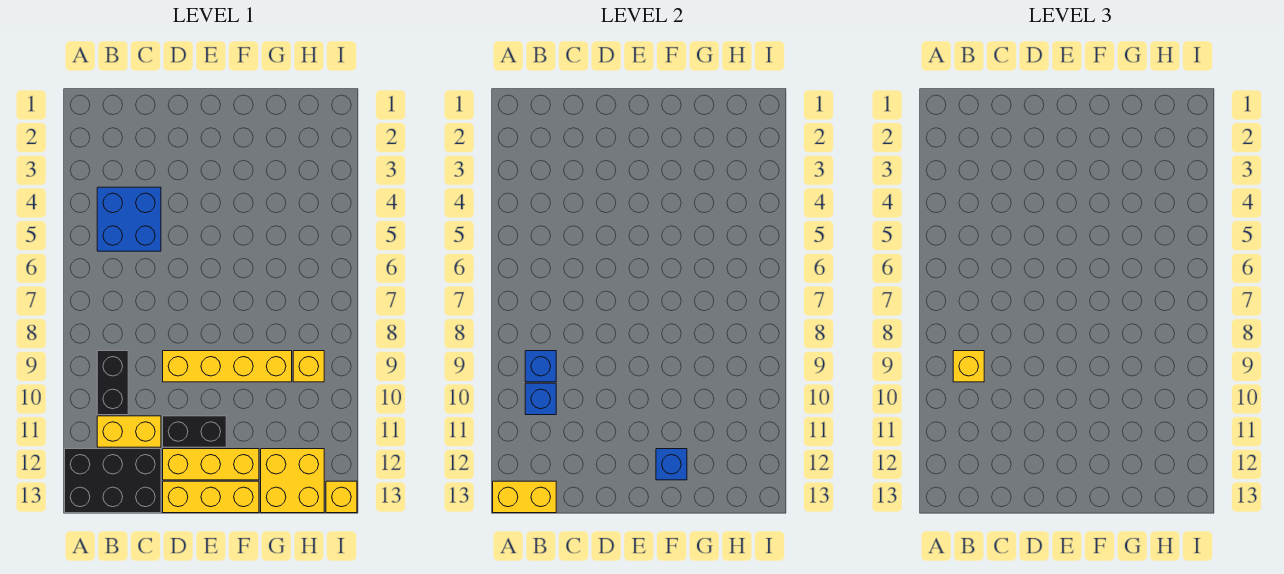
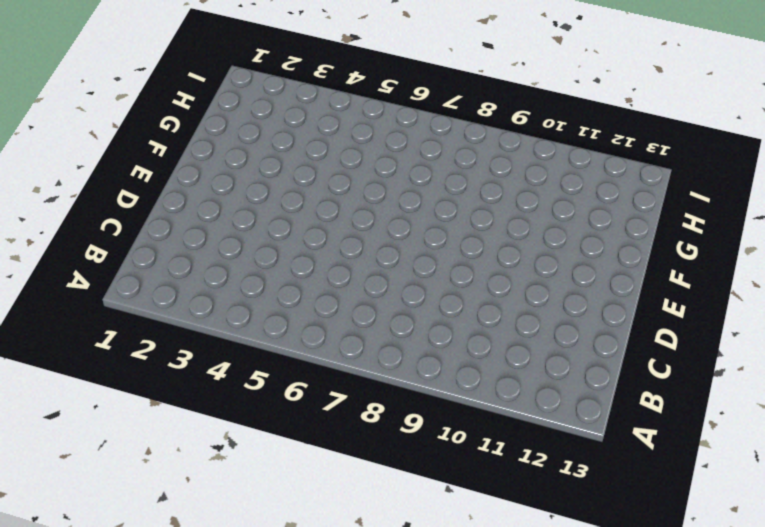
none -> black 2x3 brick [65,449,161,513]
none -> blue 2x2 brick [97,187,161,251]
none -> black 1x2 brick [97,351,128,415]

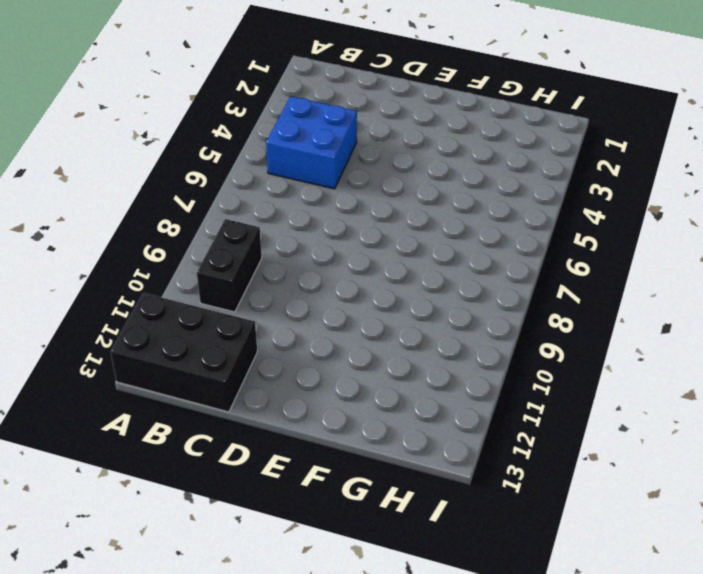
none -> yellow 1x2 brick [97,416,161,447]
none -> yellow 1x4 brick [163,351,292,382]
none -> black 1x2 brick [163,416,226,447]

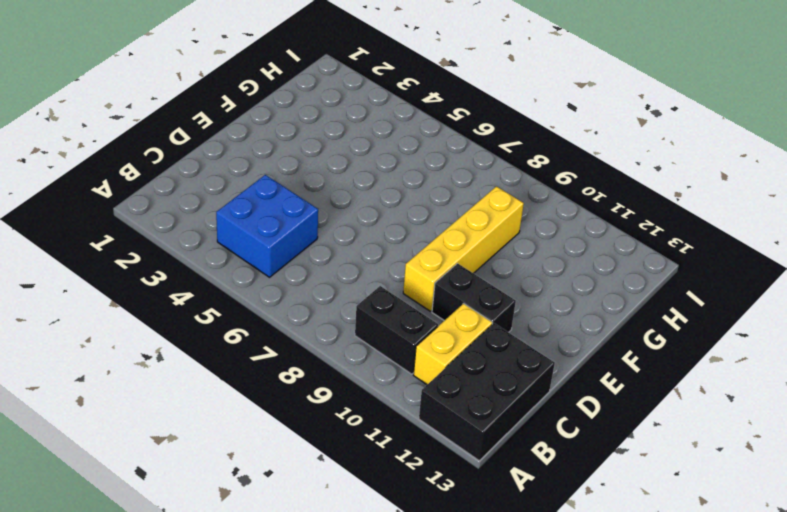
black 1x2 brick [432,263,516,332] -> black 1x2 brick turned to [163,416,226,447]
none -> yellow 1x3 brick [163,449,259,480]
none -> yellow 1x3 brick [163,481,259,513]
none -> yellow 2x2 brick [261,449,324,513]

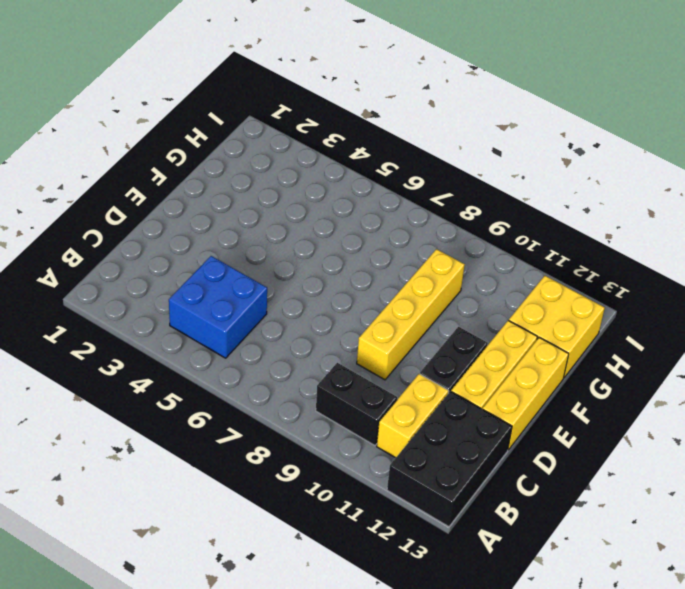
none -> yellow 1x1 brick [293,351,324,382]
none -> yellow 1x1 brick [326,481,357,513]
none -> yellow 1x2 brick [493,481,556,513]

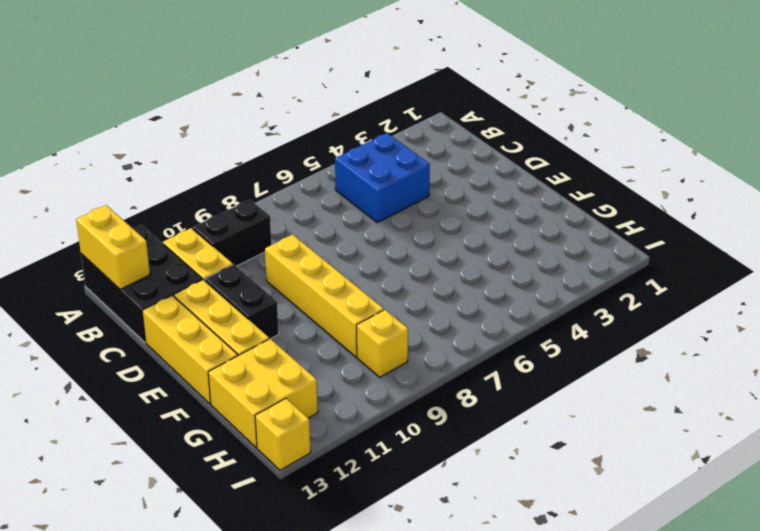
none -> blue 1x1 brick [525,351,556,382]
none -> blue 1x1 brick [525,383,556,415]
none -> blue 1x1 brick [656,449,687,480]

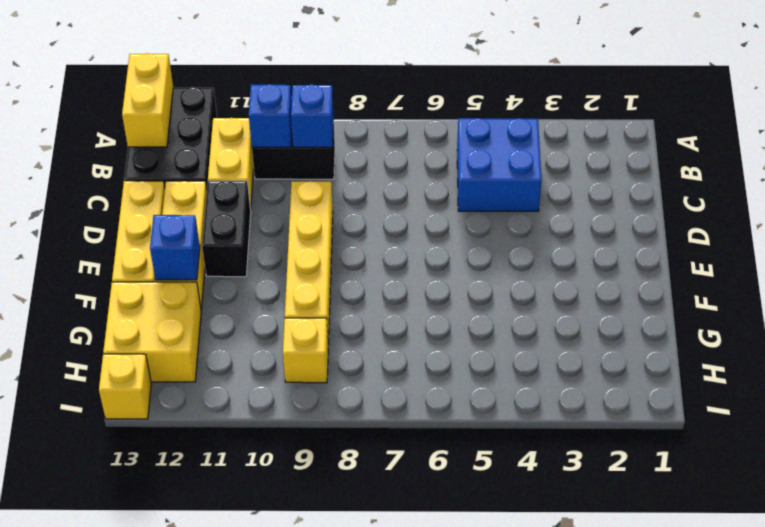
none -> yellow 1x1 brick [953,351,984,382]

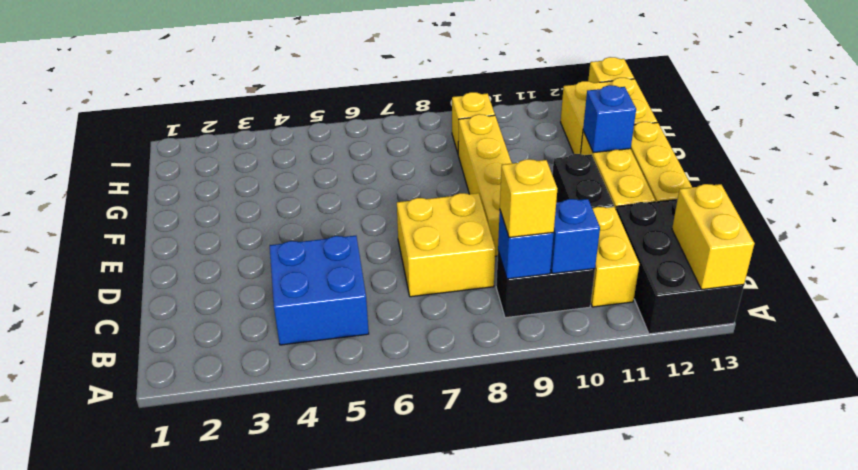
yellow 2x2 brick [397,193,495,297] -> none

